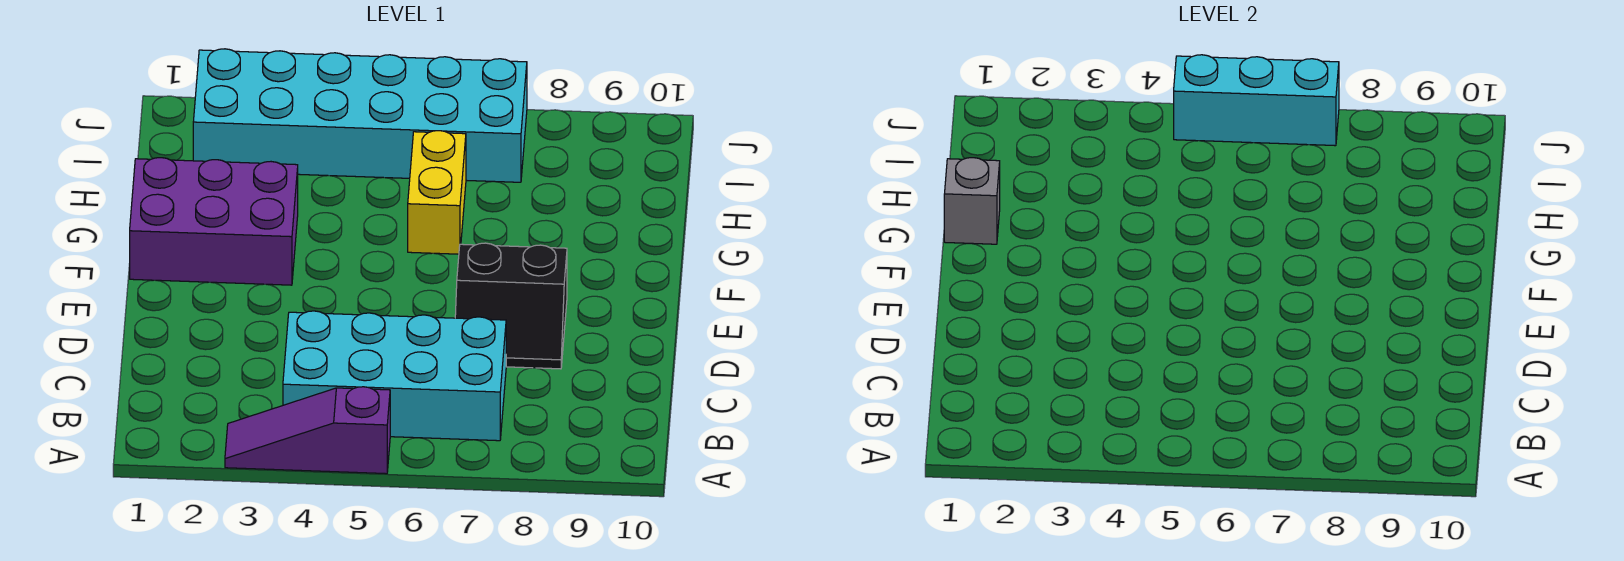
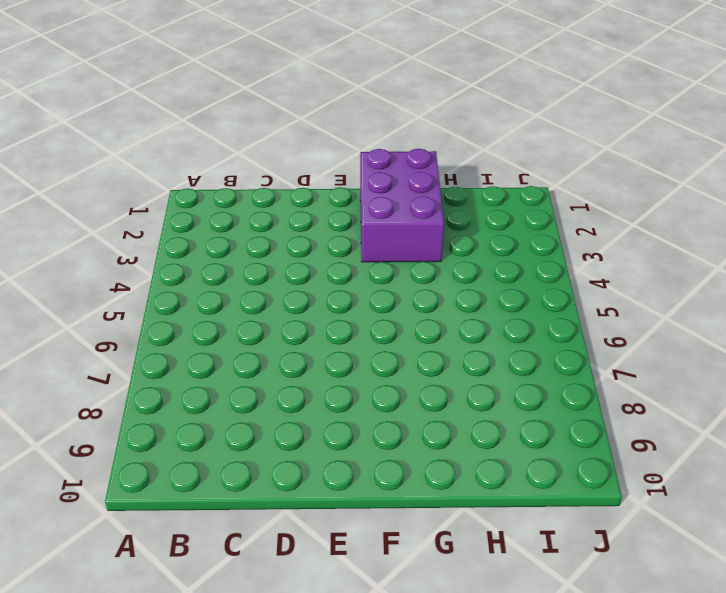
none -> purple 1x3 slope [225,387,390,474]
none -> cyan 2x4 brick [283,311,506,441]

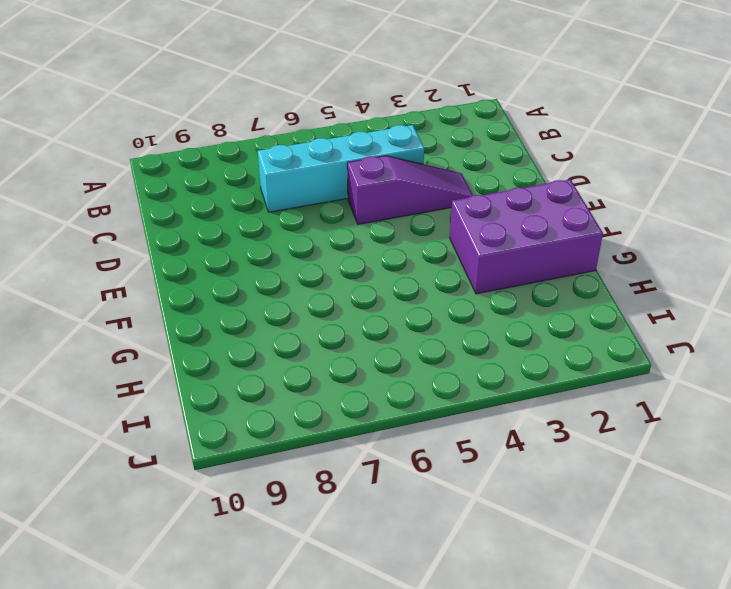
cyan 1x4 brick [258,125,424,212] -> cyan 2x4 brick [283,311,506,441]
purple 1x3 slope [347,156,473,224] -> purple 1x3 slope moved to [225,387,390,474]
none -> black 2x2 slope [455,243,567,369]
none -> yellow 1x2 brick [408,131,466,254]

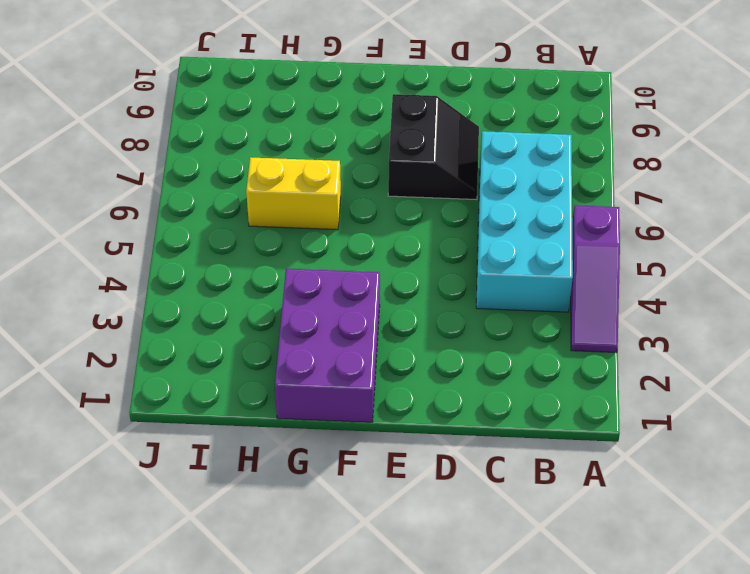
none -> cyan 2x6 brick [193,49,527,182]
none -> grey 1x1 brick [944,158,1000,244]

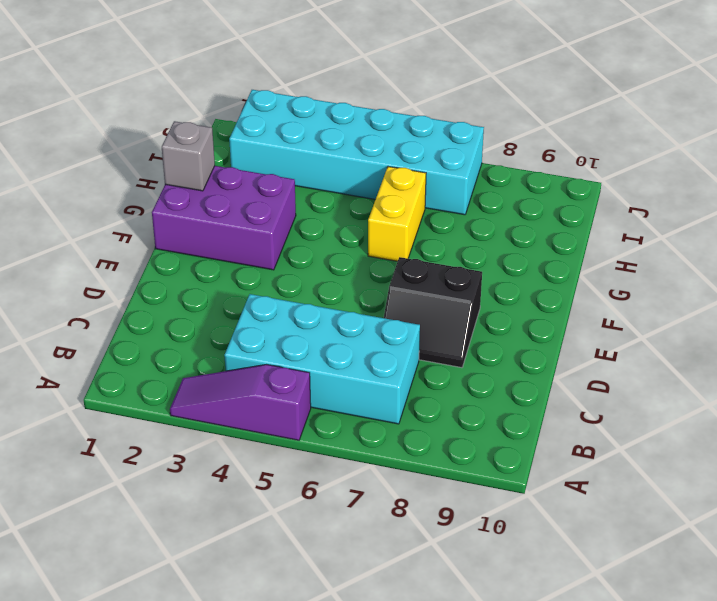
none -> cyan 1x3 brick [1174,55,1339,146]

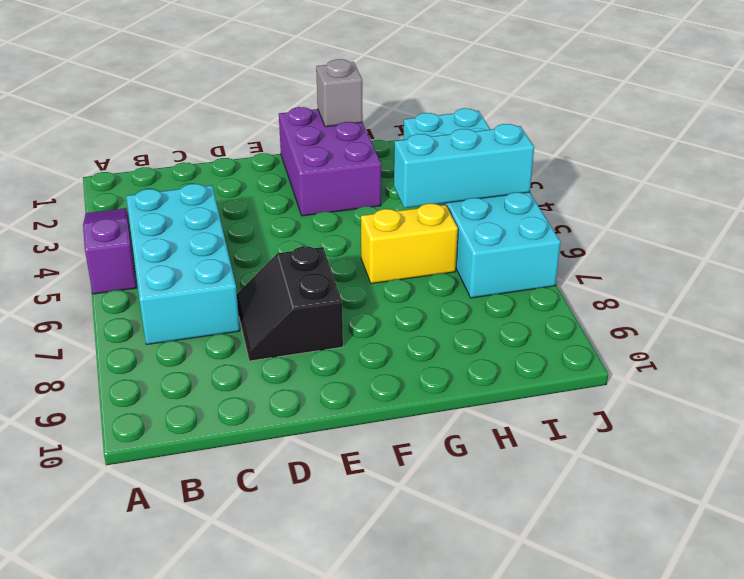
cyan 1x3 brick [394,124,534,208] -> cyan 1x3 brick turned to [1174,55,1339,146]

